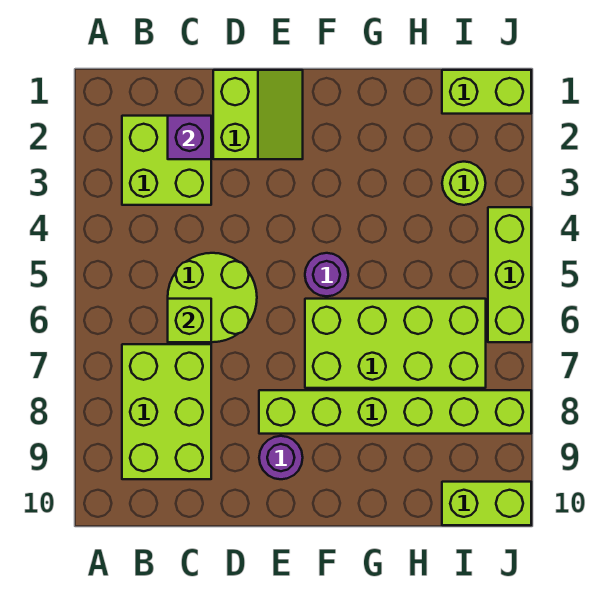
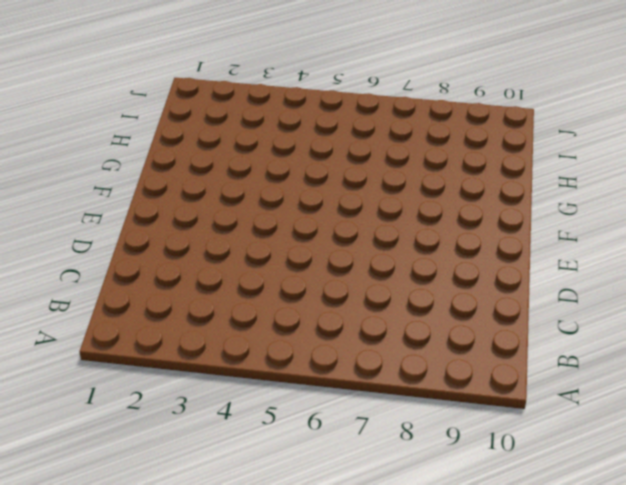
none -> lime 2x2 brick [122,116,211,205]
none -> lime 2x3 brick [122,344,211,479]
none -> lime 2x2 round brick [168,253,257,342]

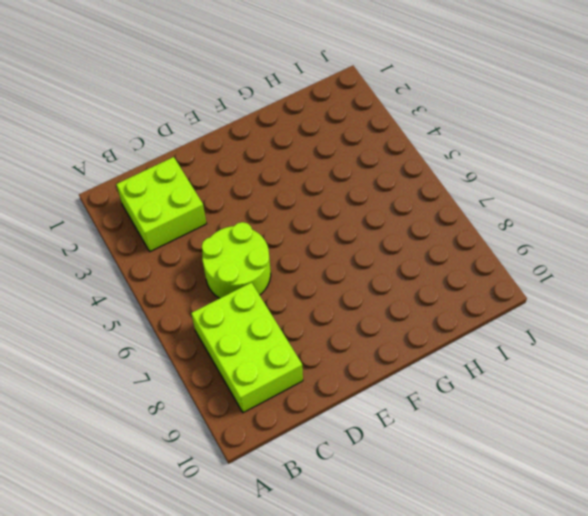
none -> lime 2x2 slope [213,70,303,159]
none -> lime 1x6 brick [259,390,531,434]
none -> purple 1x1 round brick [259,436,303,479]

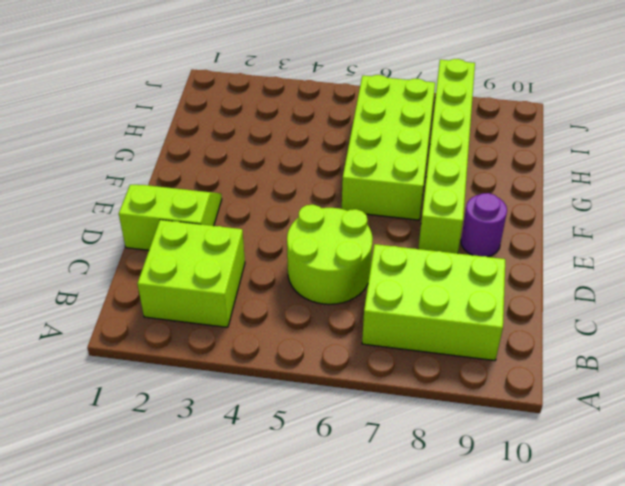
none -> purple 1x1 round brick [305,253,348,296]
none -> lime 1x2 brick [442,70,531,114]
none -> lime 1x1 round brick [442,162,486,205]

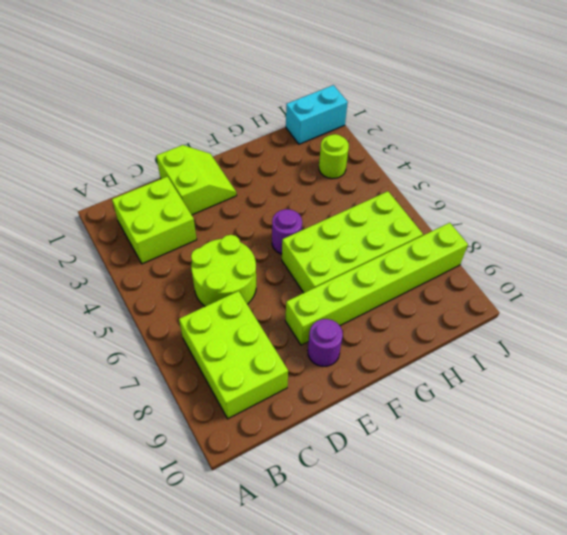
cyan 1x2 brick [286,85,348,144] -> lime 1x2 brick [442,70,531,114]
none -> lime 1x2 brick [442,482,531,525]
none -> lime 1x3 brick [488,207,531,342]
none -> purple 1x1 brick [168,116,211,159]

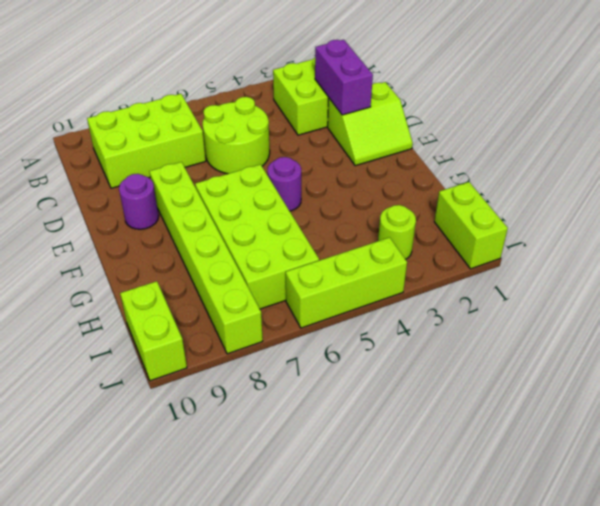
purple 1x2 brick [315,40,373,115] -> purple 1x1 brick [168,116,211,159]
none -> lime 1x1 brick [168,299,211,342]

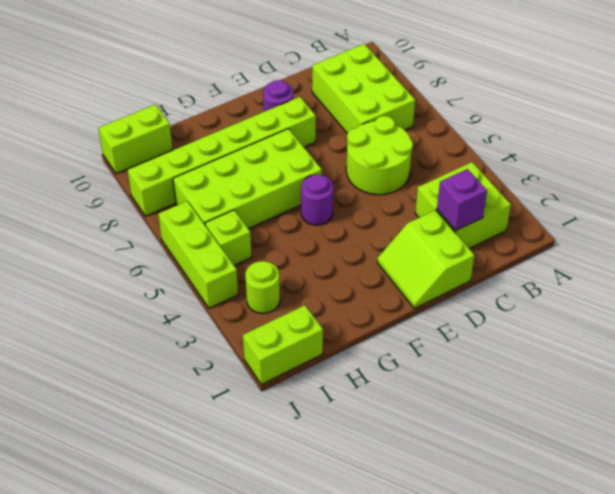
lime 1x1 brick [205,210,252,265] -> lime 1x1 brick moved to [168,299,211,342]

